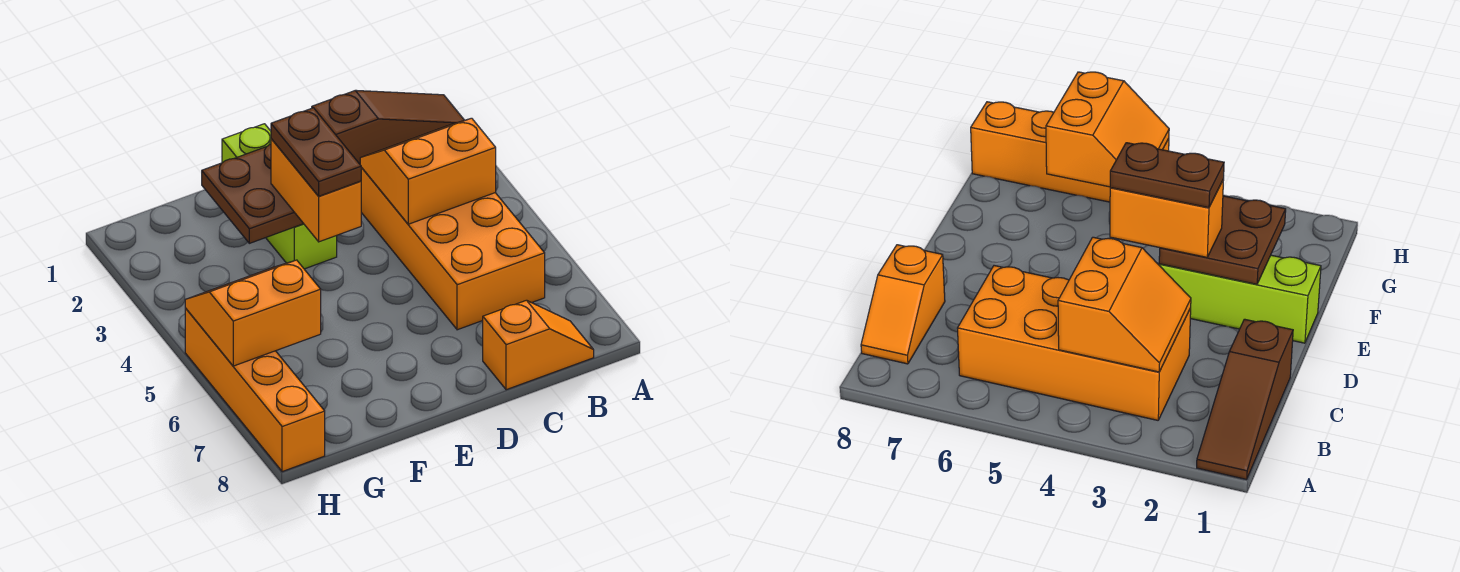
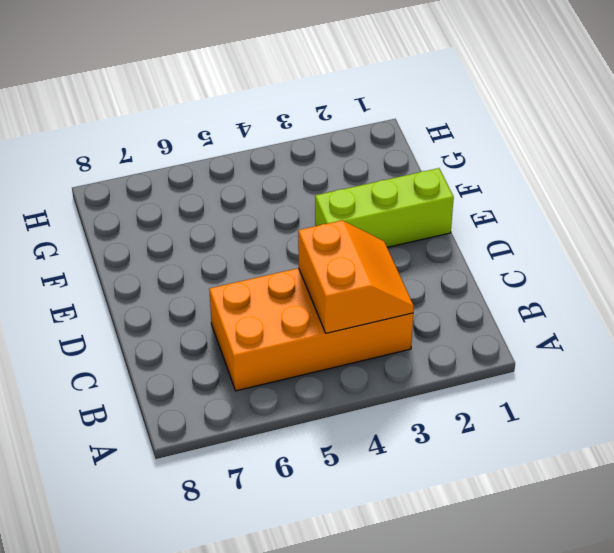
none -> brown 1x3 slope [312,90,464,164]
none -> orange 1x2 slope [483,300,594,390]

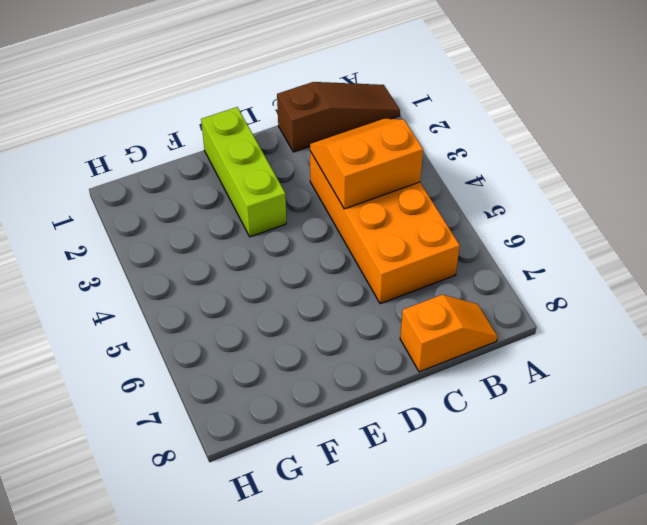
none -> orange 1x4 brick [185,309,325,472]
none -> brown 2x2 plate [202,144,304,243]

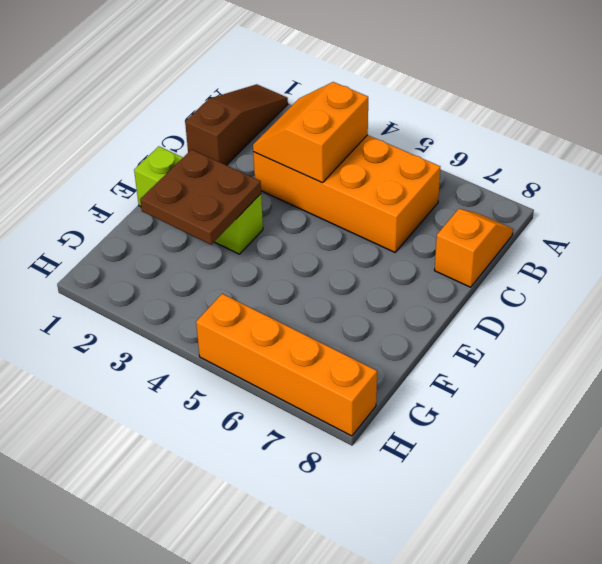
none -> orange 2x2 slope [185,260,321,366]
none -> orange 1x2 brick [271,139,361,242]

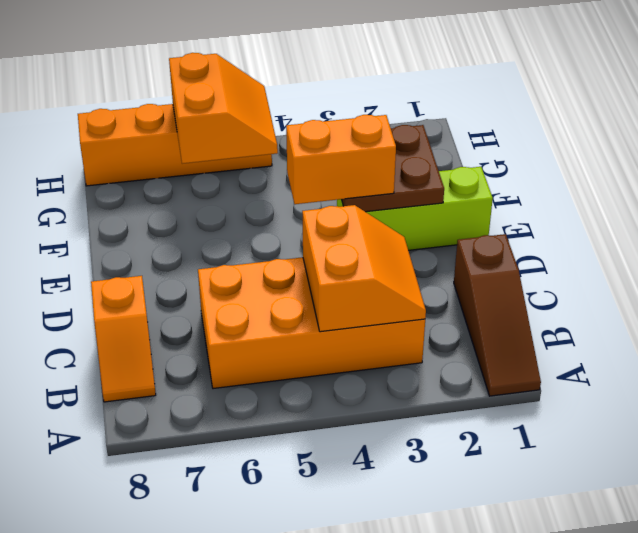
none -> brown 1x2 plate [271,108,361,196]

